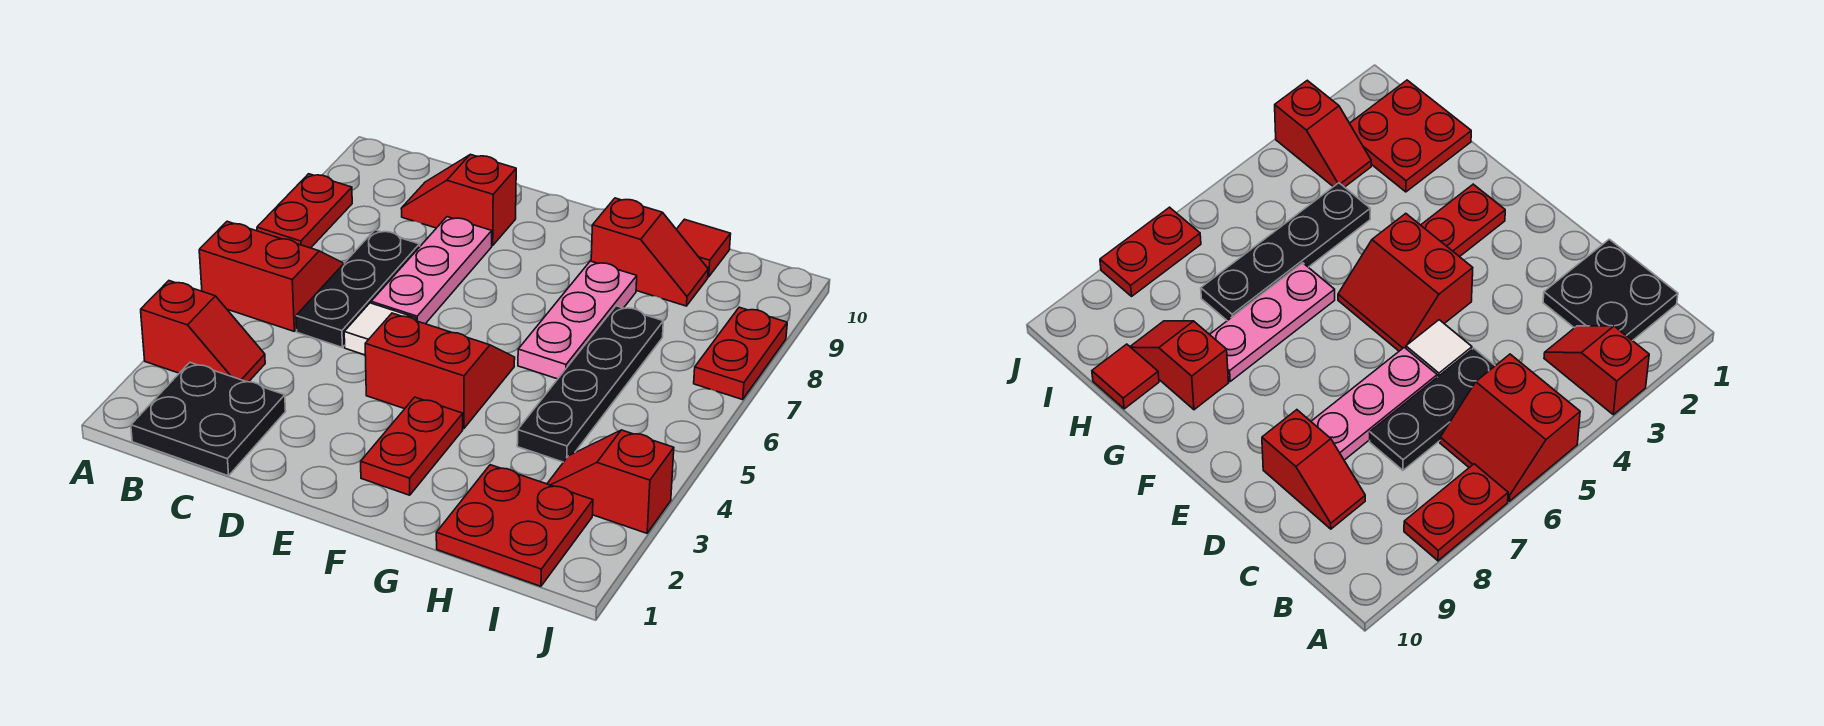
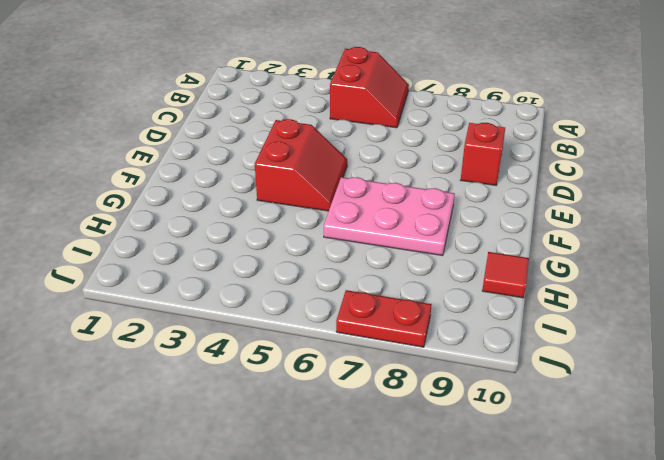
pink 2x3 plate [324,177,455,256] -> pink 1x3 plate [518,261,637,379]
none -> red 1x2 slope [141,281,265,382]
none -> red 1x2 plate [257,174,352,248]
none -> black 2x2 plate [131,363,286,476]

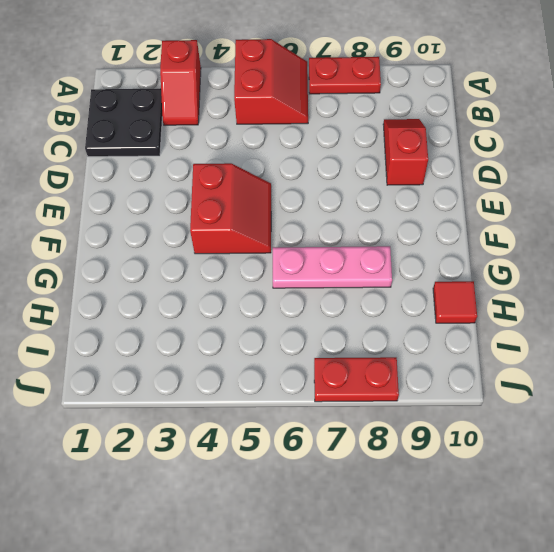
none -> black 1x3 plate [296,230,420,347]
none -> white 1x1 tile [344,303,416,355]
none -> pink 1x3 plate [371,217,492,324]

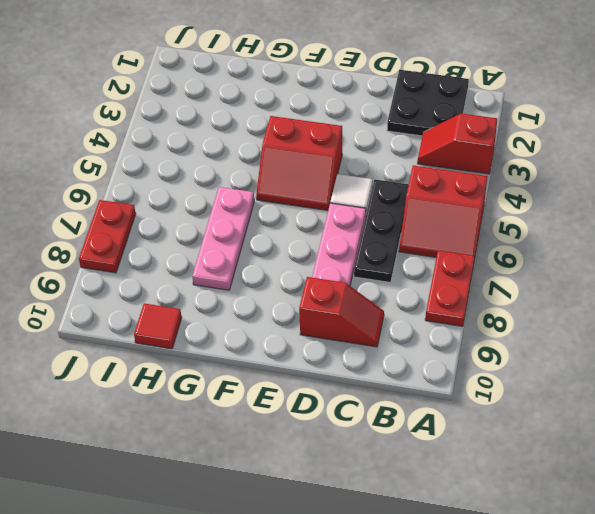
none -> red 1x2 plate [361,397,463,495]
none -> red 1x2 slope [591,198,708,306]
none -> red 2x2 plate [436,465,593,586]

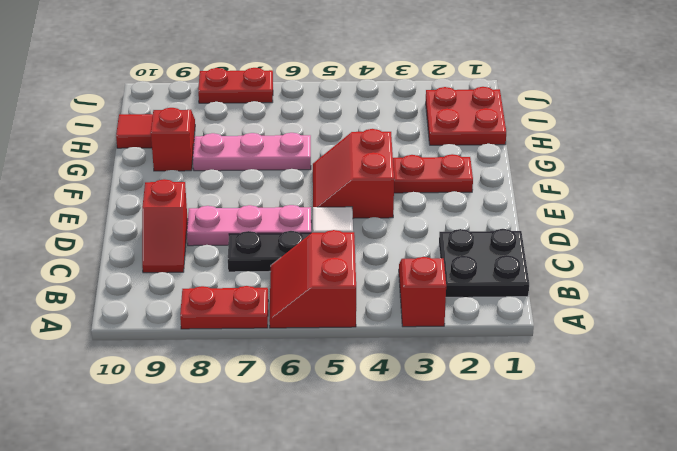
none -> black 1x4 plate [517,306,663,462]
none -> red 1x2 slope [547,430,674,533]

